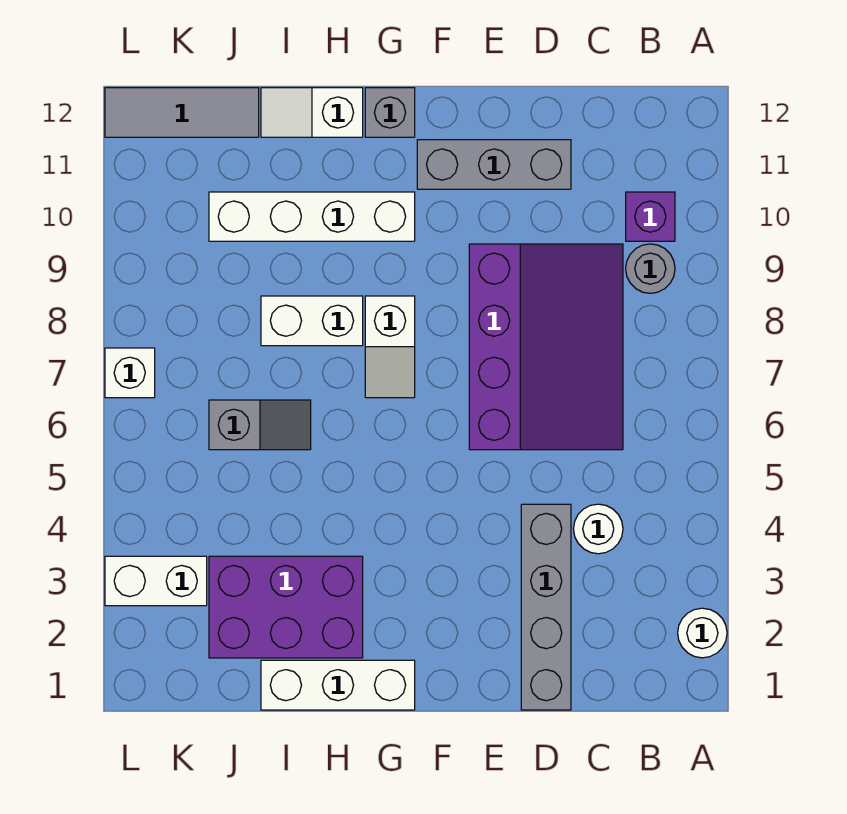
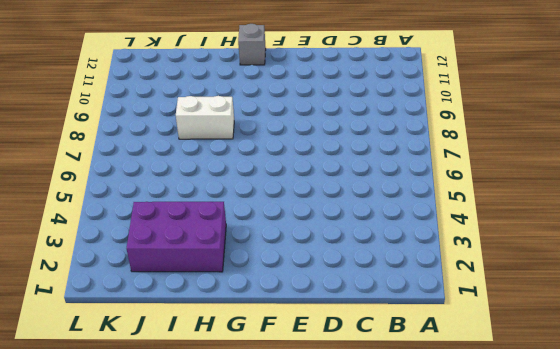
none -> white 1x1 round brick [678,608,727,658]
none -> grey 1x1 round brick [626,244,675,293]
none -> purple 1x1 brick [626,192,675,241]

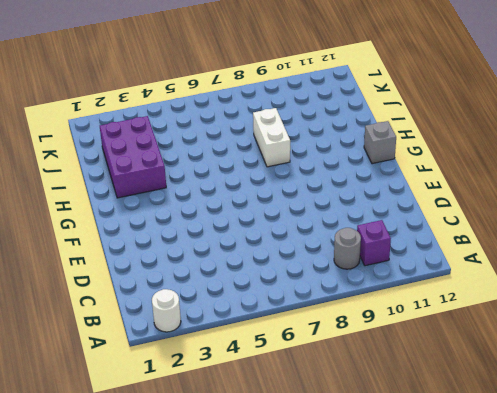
none -> white 1x1 round brick [574,504,623,554]
none -> purple 3x4 slope [469,244,623,450]
none -> grey 1x4 brick [521,504,571,710]

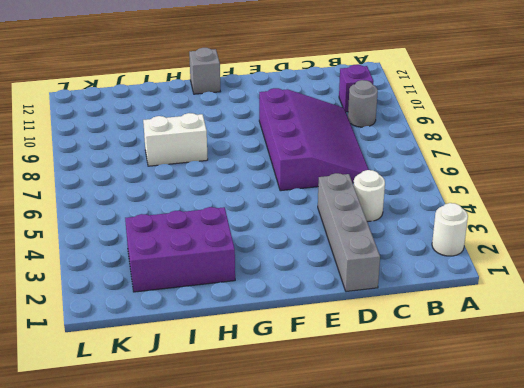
none -> grey 1x3 brick [417,140,571,189]
none -> white 1x3 brick [261,660,415,710]
none -> white 1x2 slope [365,296,415,398]

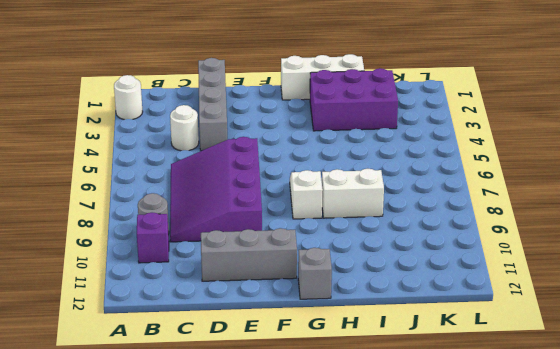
none -> white 1x4 brick [209,192,415,241]
none -> white 1x2 slope [261,88,363,137]
none -> grey 1x2 slope [209,400,311,450]

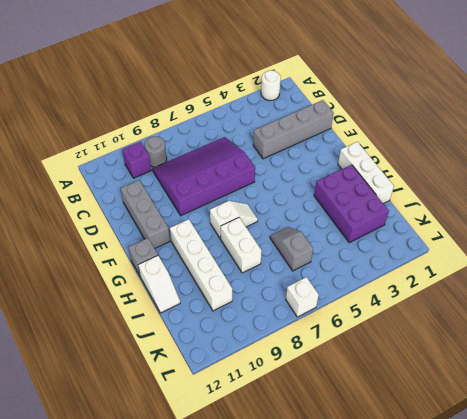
none -> white 1x1 round brick [574,504,623,554]
none -> grey 1x3 tile [105,88,259,137]
none -> white 1x2 brick [105,556,207,606]

